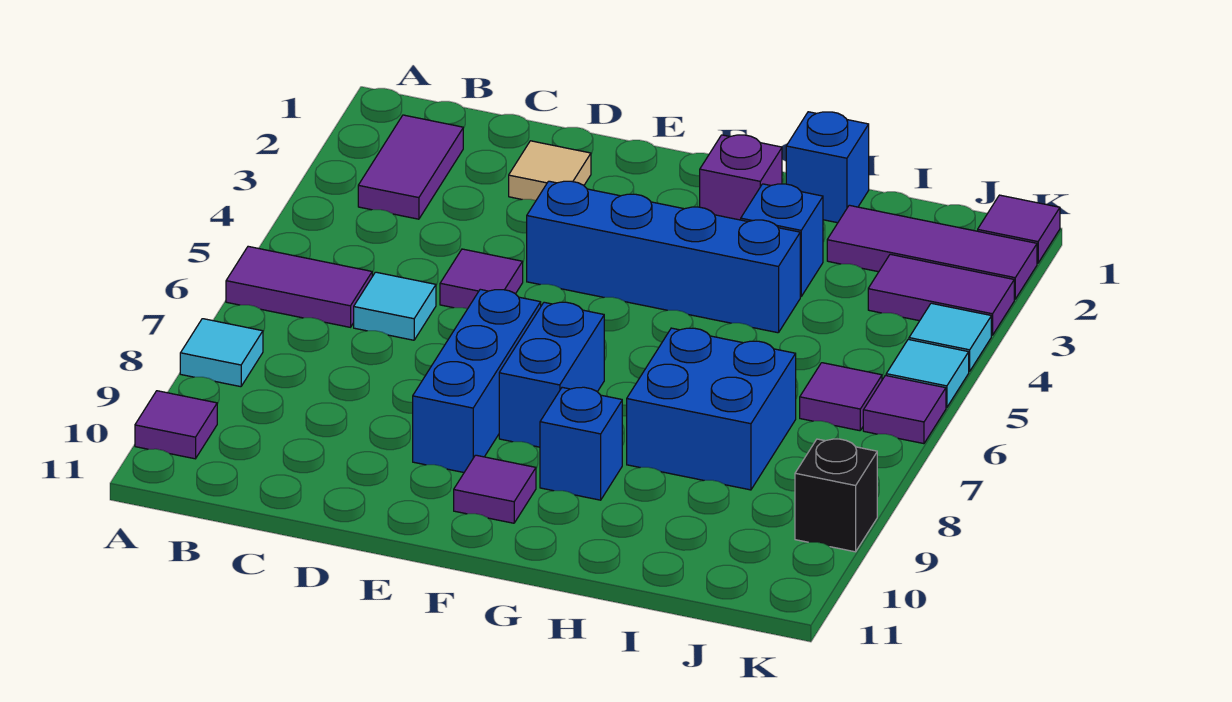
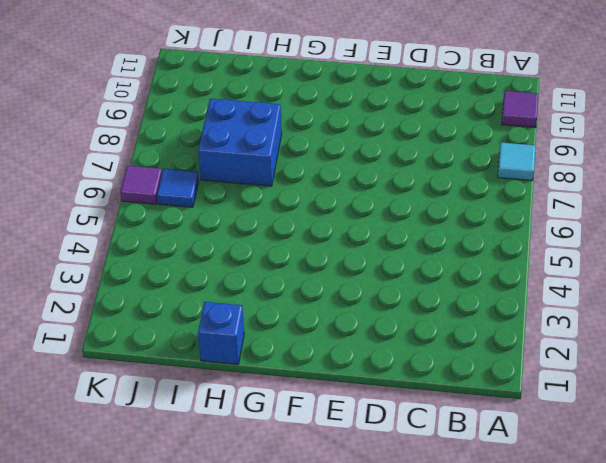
blue 1x1 tile [157,169,199,207] -> purple 1x1 tile [800,363,882,431]
none -> purple 1x2 tile [226,246,372,327]
none -> purple 1x2 tile [358,115,463,219]
none -> cyan 1x1 tile [354,272,436,340]

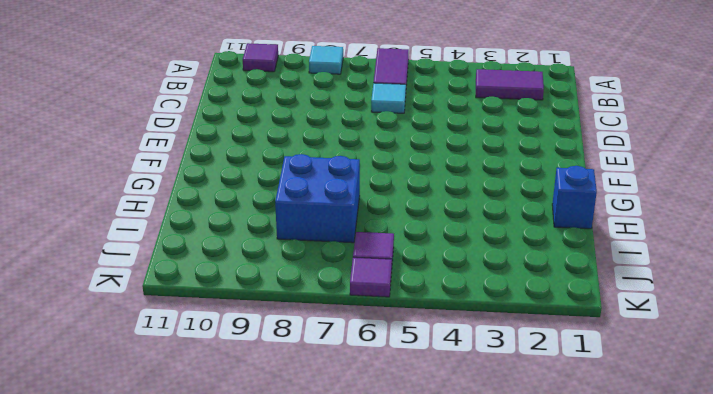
none -> tan 1x1 tile [509,141,591,200]
none -> purple 1x1 tile [440,249,523,309]
none -> blue 1x4 brick [527,181,800,333]

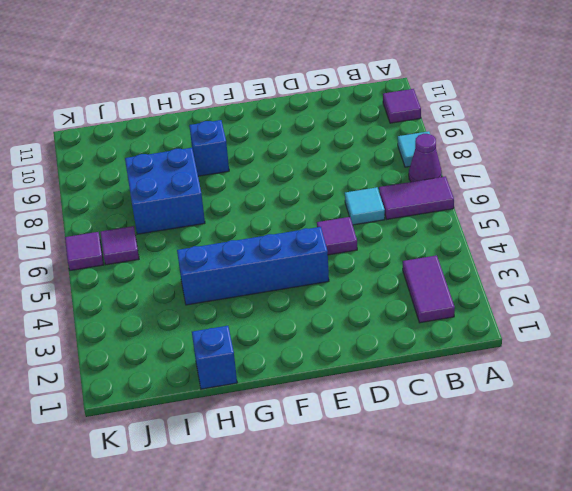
purple 1x1 cone [409,134,442,182] -> none
none -> tan 1x1 tile [509,141,591,200]
none -> blue 1x3 brick [413,289,541,472]
none -> blue 1x2 brick [499,302,604,447]

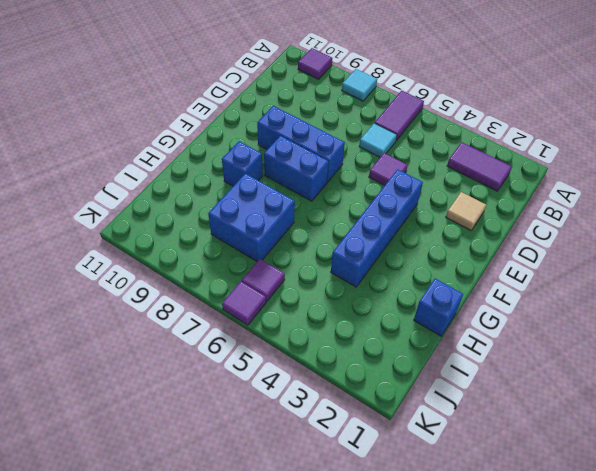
none -> purple 1x1 tile [454,455,536,523]
none -> purple 1x1 brick [700,135,782,220]
none -> blue 1x1 brick [741,184,823,297]

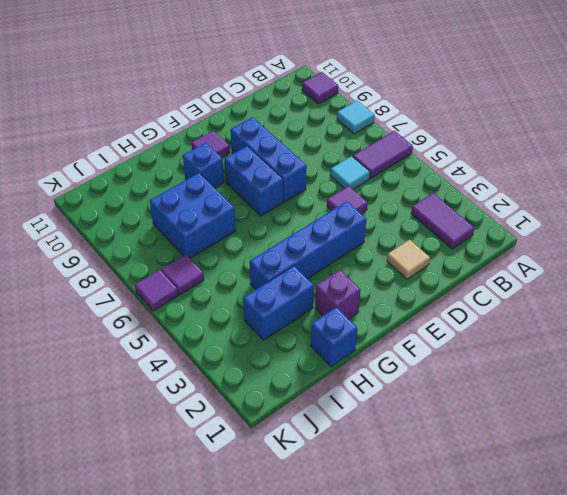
blue 1x2 brick [243,266,314,340] -> blue 1x1 brick [741,184,823,297]
none -> purple 1x3 tile [827,205,1037,299]
none -> purple 1x2 tile [868,254,1014,335]
none -> purple 1x1 tile [978,195,1060,263]

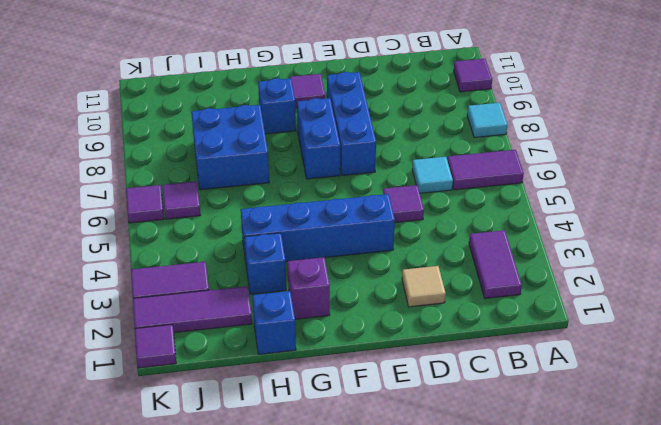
none -> cyan 1x1 tile [909,303,991,371]
none -> cyan 1x1 tile [886,339,969,408]
none -> black 1x1 brick [795,439,877,552]

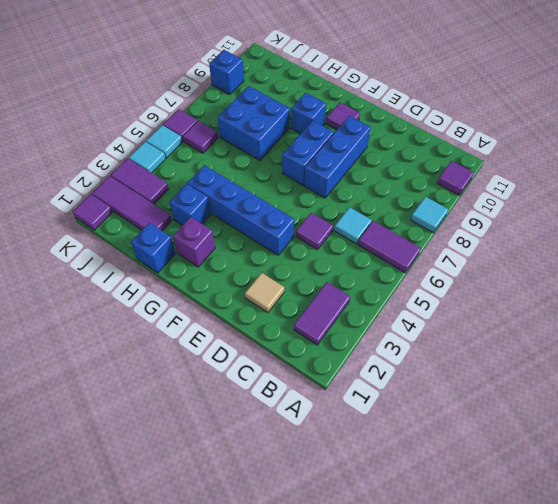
blue 1x1 brick [209,50,244,95] -> black 1x1 brick [795,439,877,552]

